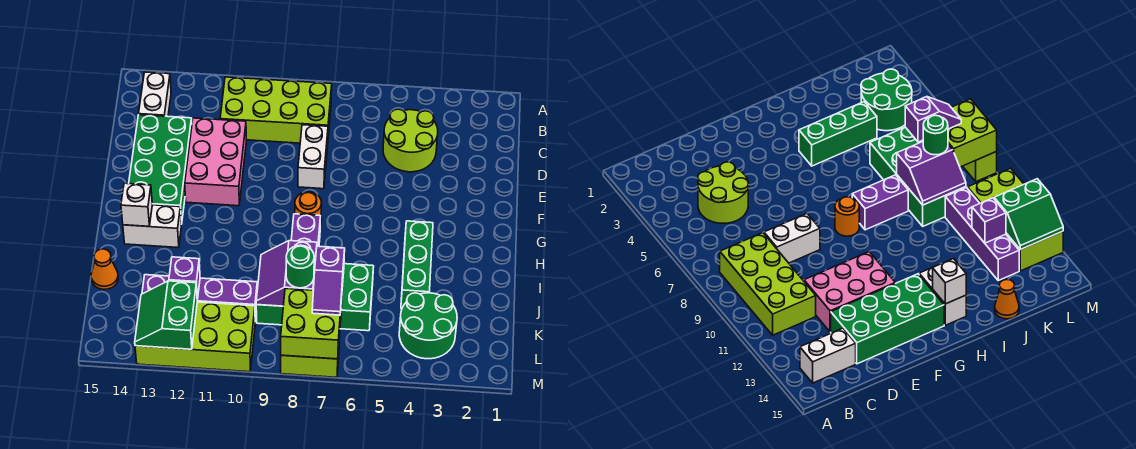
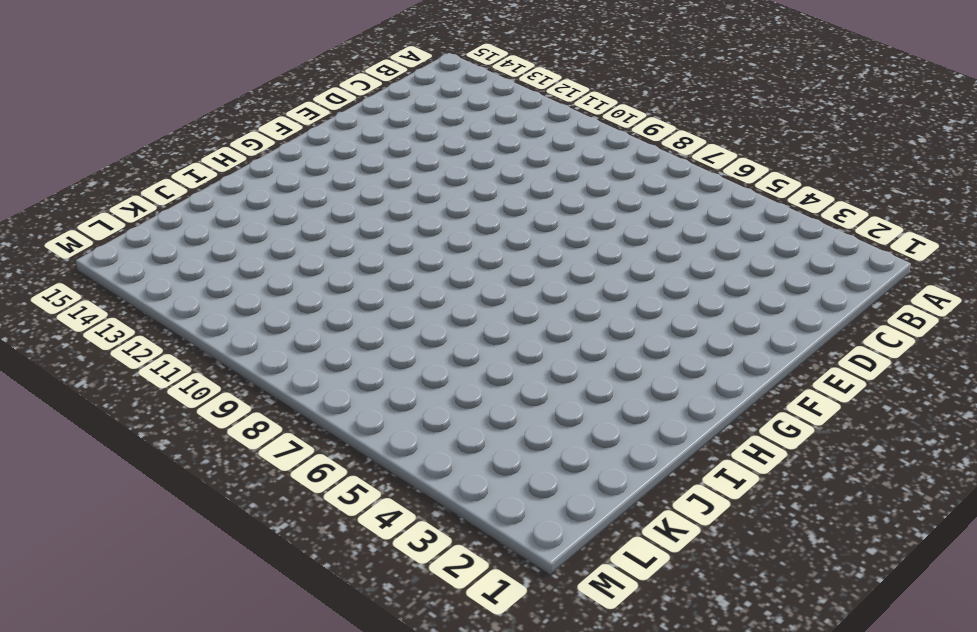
none -> lime 2x4 brick [220,77,332,143]
none -> white 1x2 brick [139,72,171,116]
none -> lime 2x2 round brick [383,109,438,172]

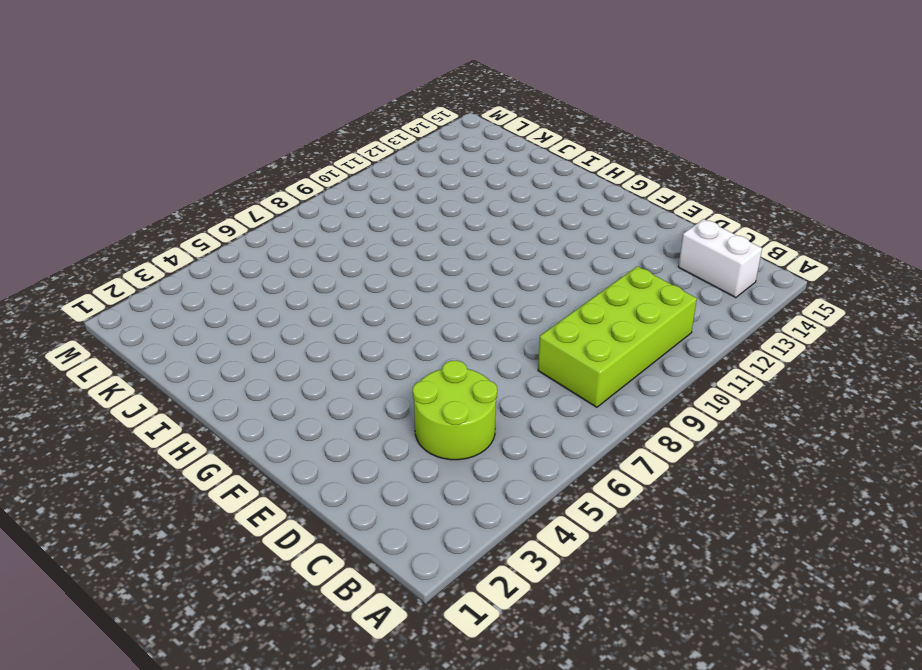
none -> white 1x2 brick [298,125,328,189]
none -> pink 2x3 brick [185,118,246,206]
none -> green 2x4 brick [129,115,192,224]

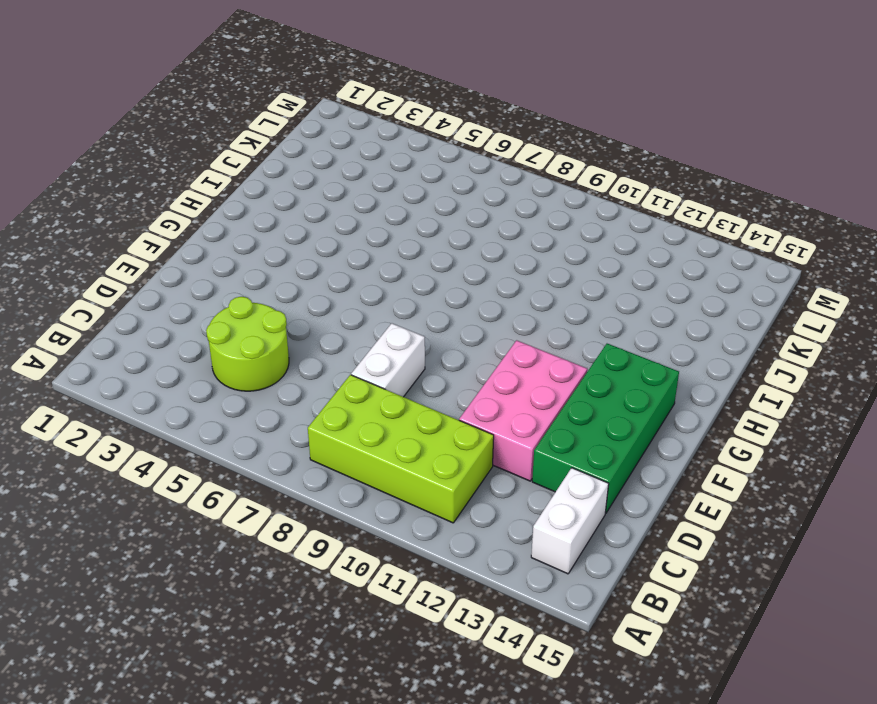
none -> orange 1x1 round brick [295,192,322,225]
none -> green 1x3 brick [401,221,433,309]
none -> purple 1x2 brick [291,214,320,246]

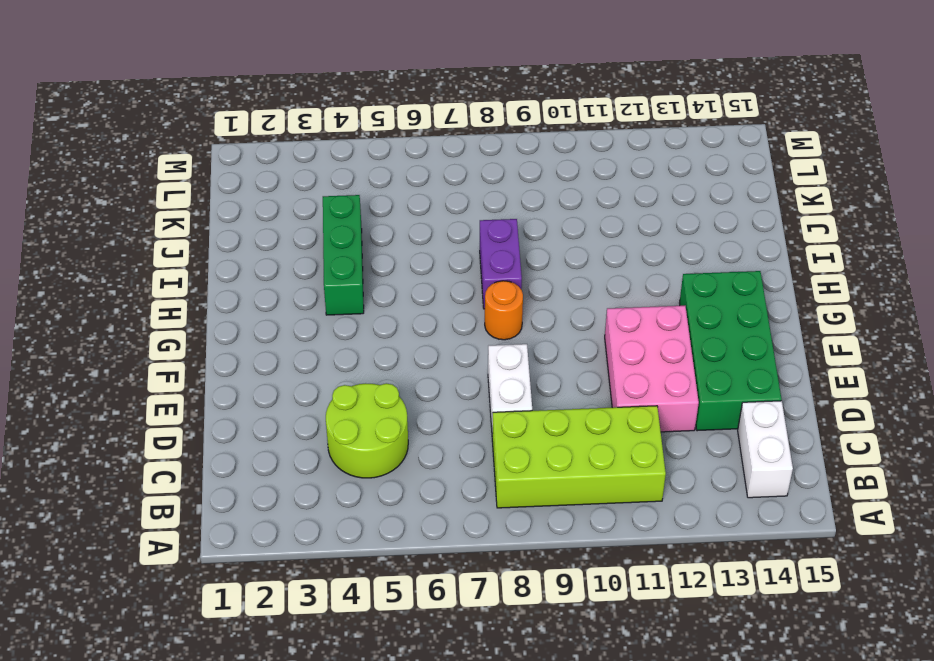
none -> white 1x2 brick [123,205,181,248]
none -> green 2x4 brick [256,264,374,331]
none -> orange 1x1 cone [91,249,118,289]

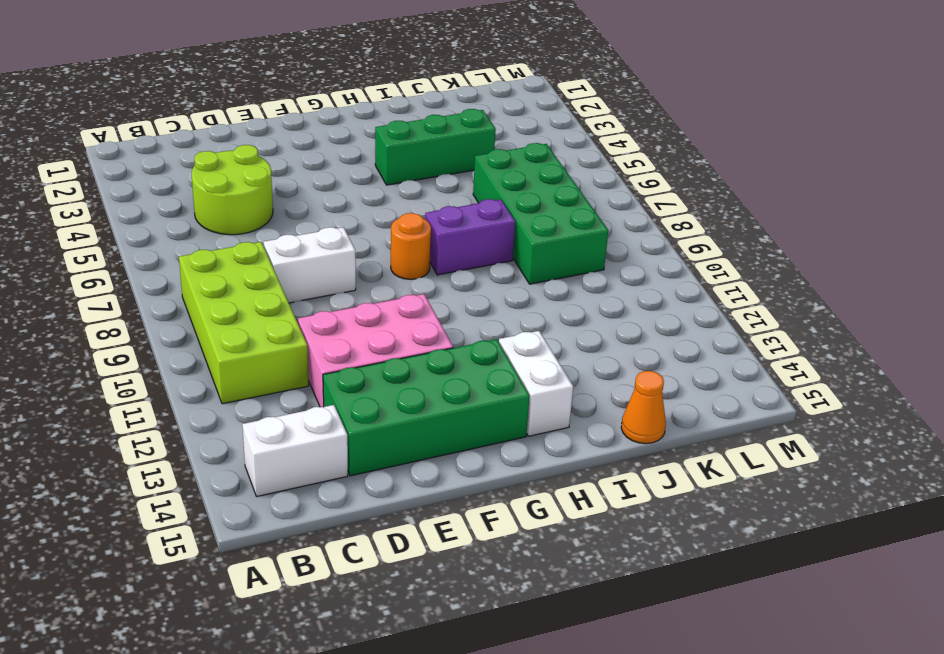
none -> green 2x2 round brick [399,293,457,359]
none -> purple 1x4 brick [142,275,257,321]
none -> lime 2x4 brick [135,302,255,372]

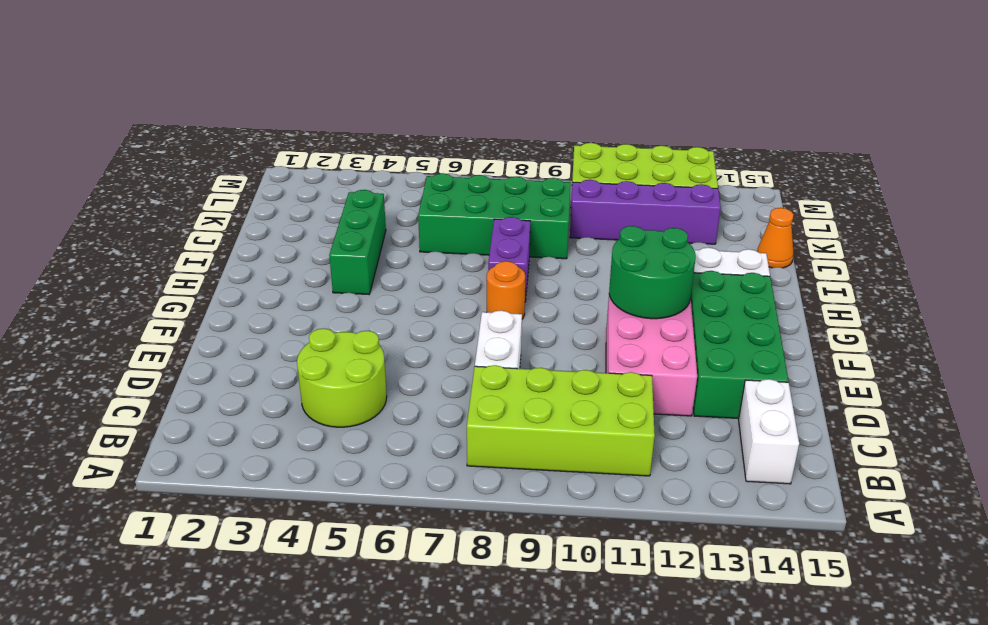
green 2x2 round brick [609,226,696,319] -> green 2x2 round brick moved to [399,293,457,359]
none -> lime 1x2 brick [281,349,339,377]
none -> white 1x1 brick [121,183,152,226]
none -> purple 2x2 slope [256,241,317,306]

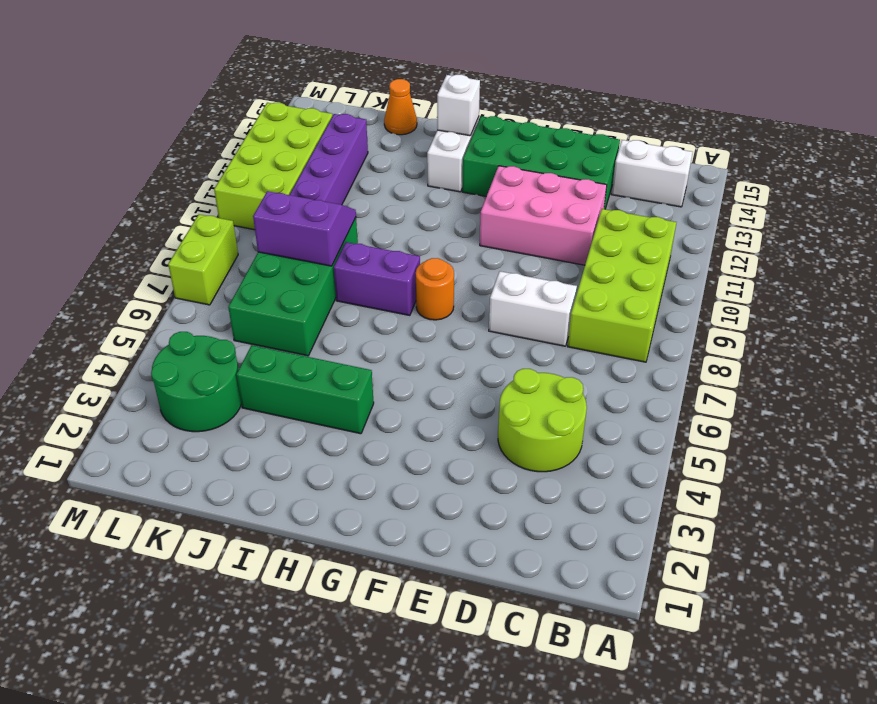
none -> purple 1x1 brick [169,257,200,300]
none -> lime 2x2 brick [281,288,342,359]
none -> green 2x2 slope [135,281,197,349]

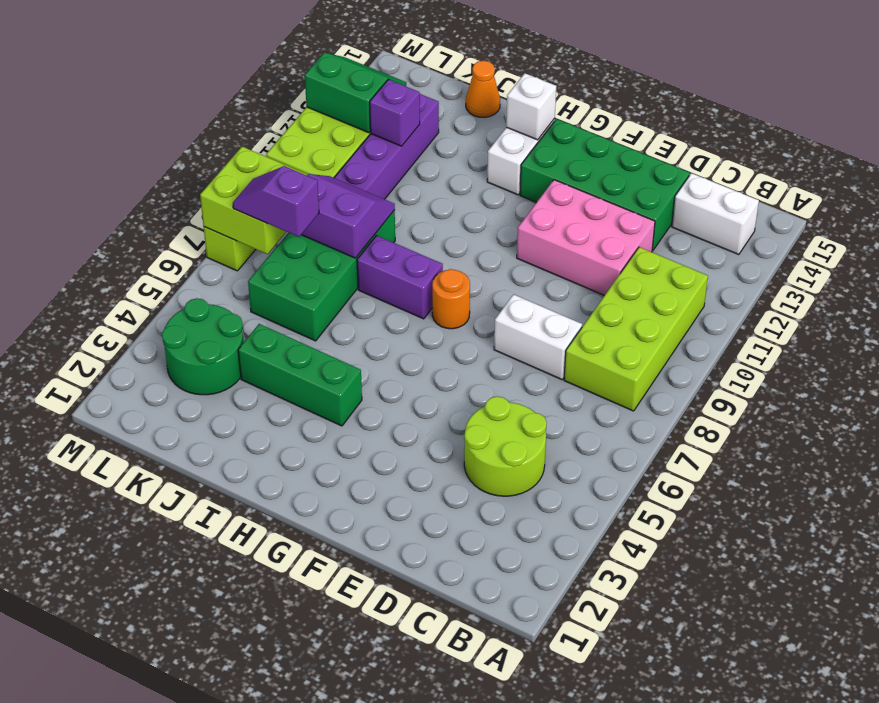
none -> green 1x1 round brick [286,245,314,288]

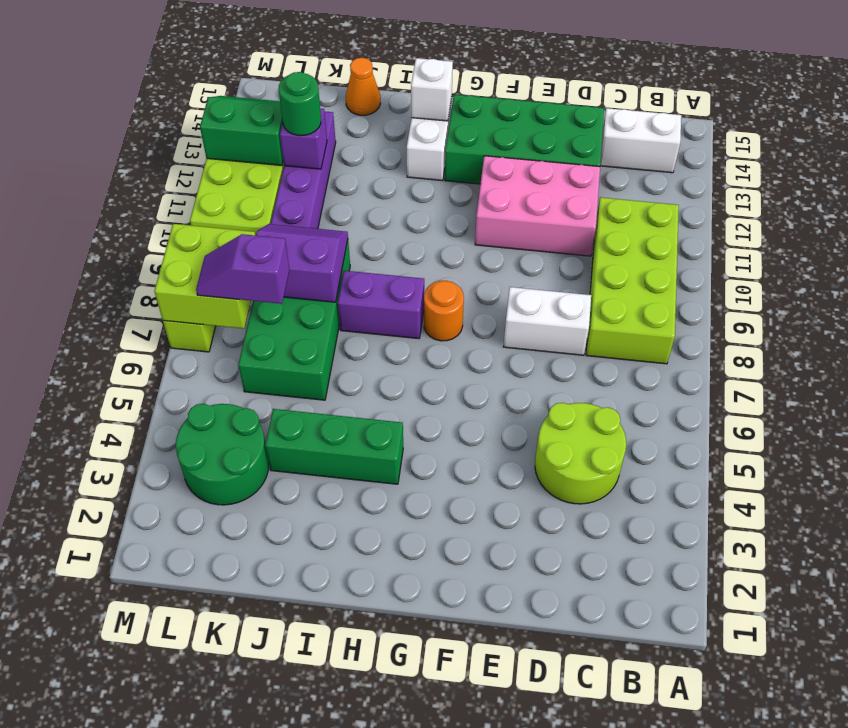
green 1x1 round brick [279,72,321,136] -> green 1x1 round brick moved to [286,245,314,288]

